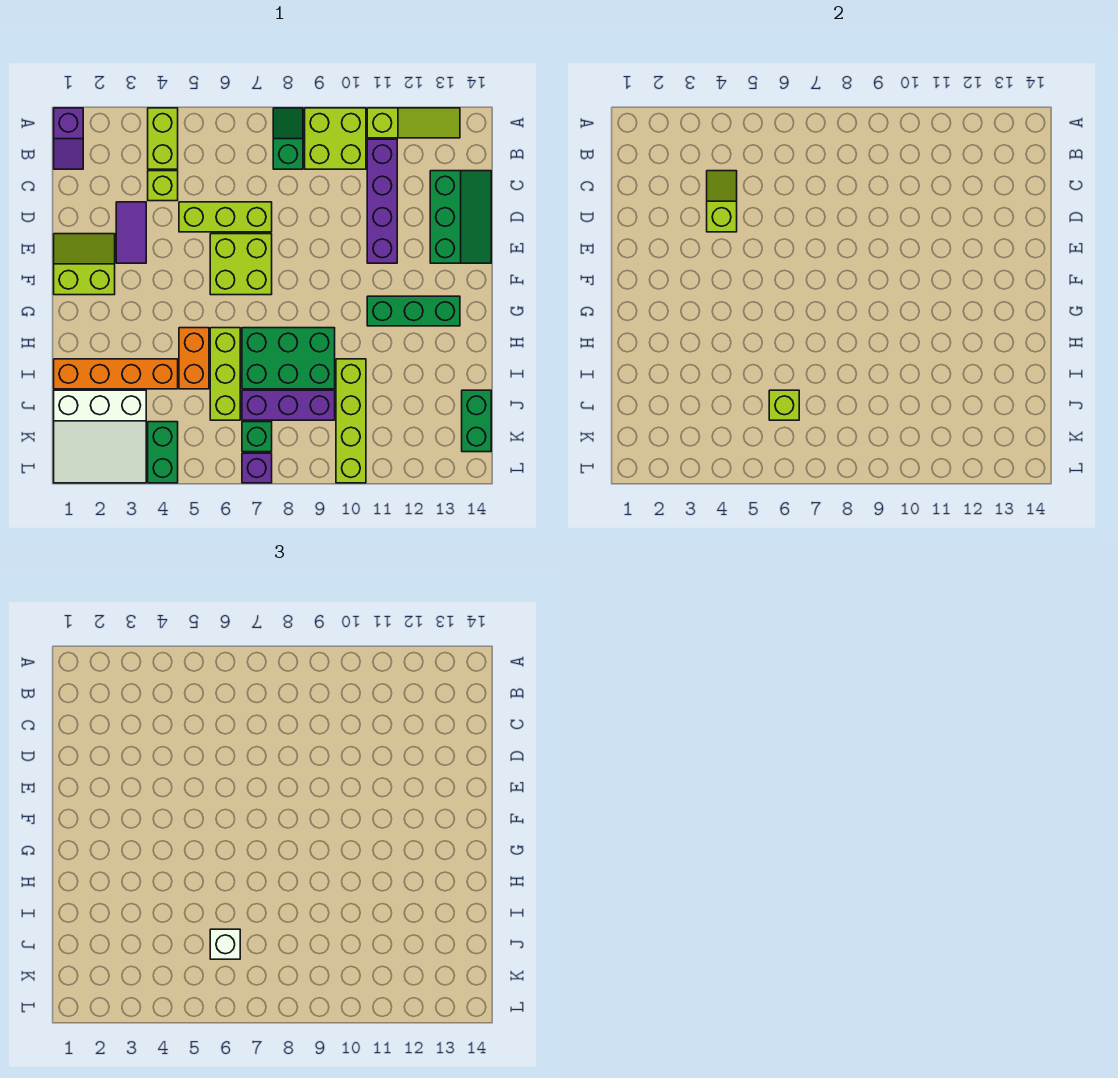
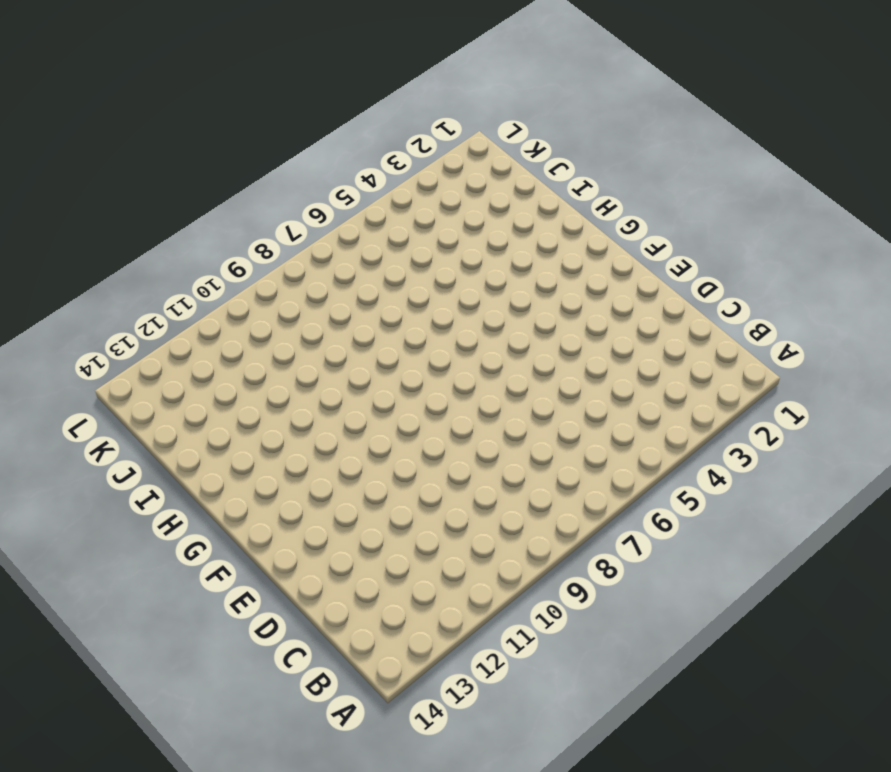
none -> purple 1x2 slope [54,108,83,169]
none -> lime 1x2 brick [148,108,178,169]
none -> green 1x2 slope [273,108,303,169]

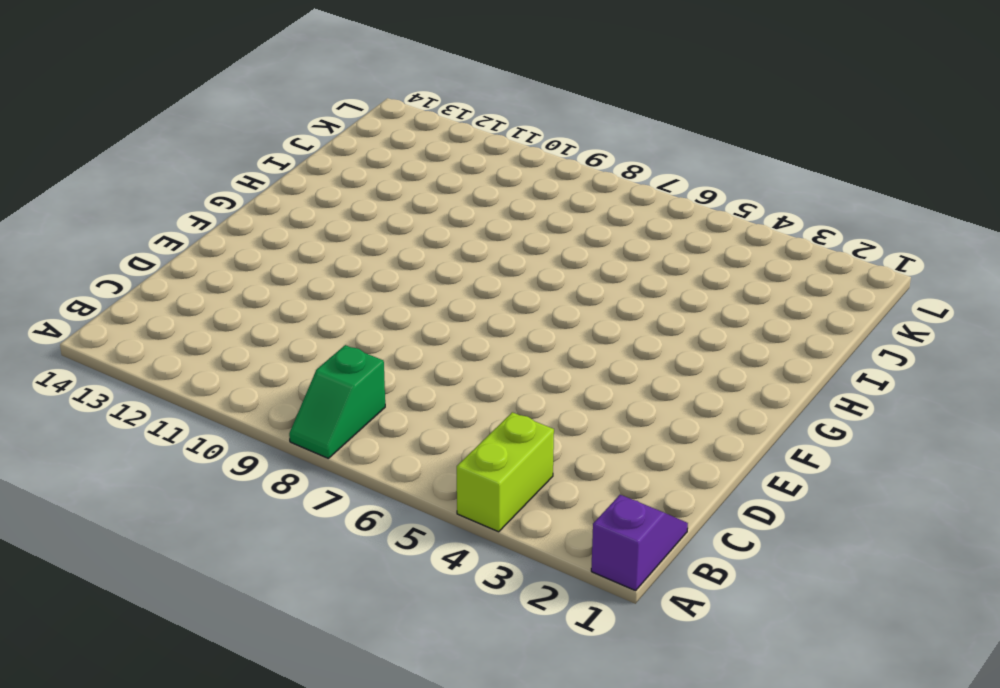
none -> lime 2x2 brick [305,108,366,169]
none -> lime 1x3 slope [367,108,460,138]
none -> purple 1x4 brick [367,139,397,263]

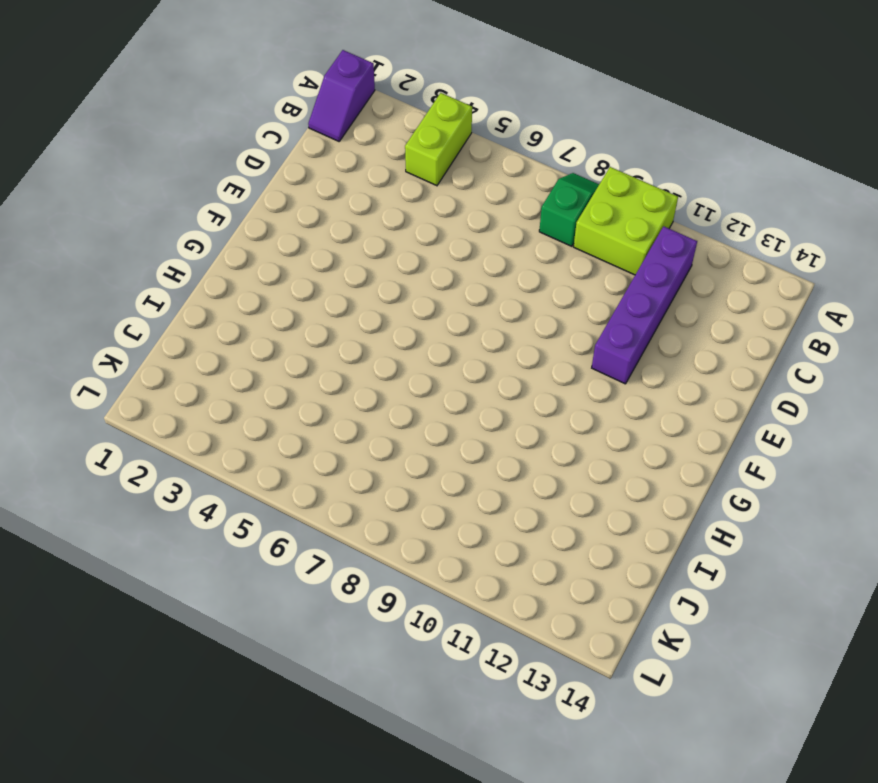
none -> lime 1x3 slope [367,108,460,138]
none -> lime 1x1 brick [148,171,178,201]
none -> green 2x3 slope [430,171,491,263]

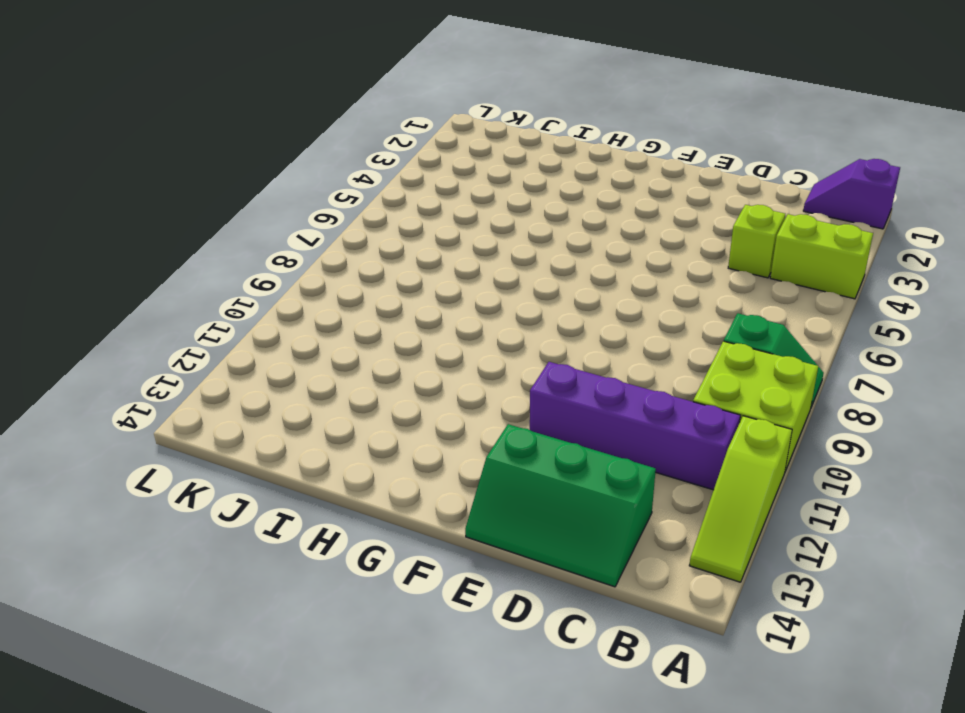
none -> purple 1x2 tile [116,202,146,263]
none -> lime 1x3 brick [179,202,272,232]
none -> lime 2x2 slope [54,234,115,295]

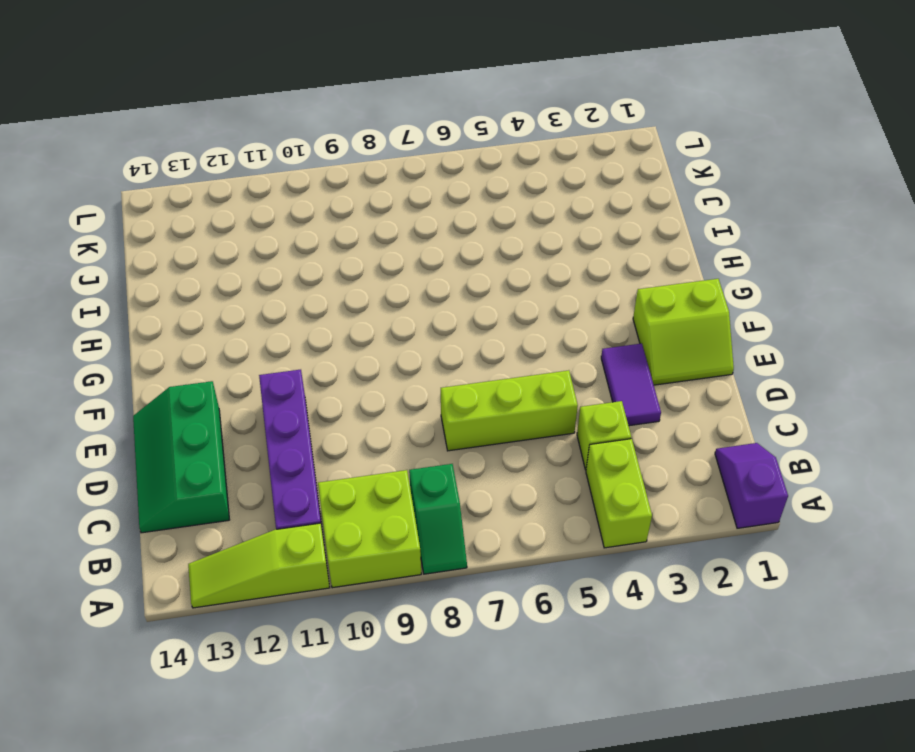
none -> lime 2x2 brick [210,234,272,295]
none -> green 1x3 brick [367,296,460,326]
none -> orange 1x2 brick [179,328,209,389]

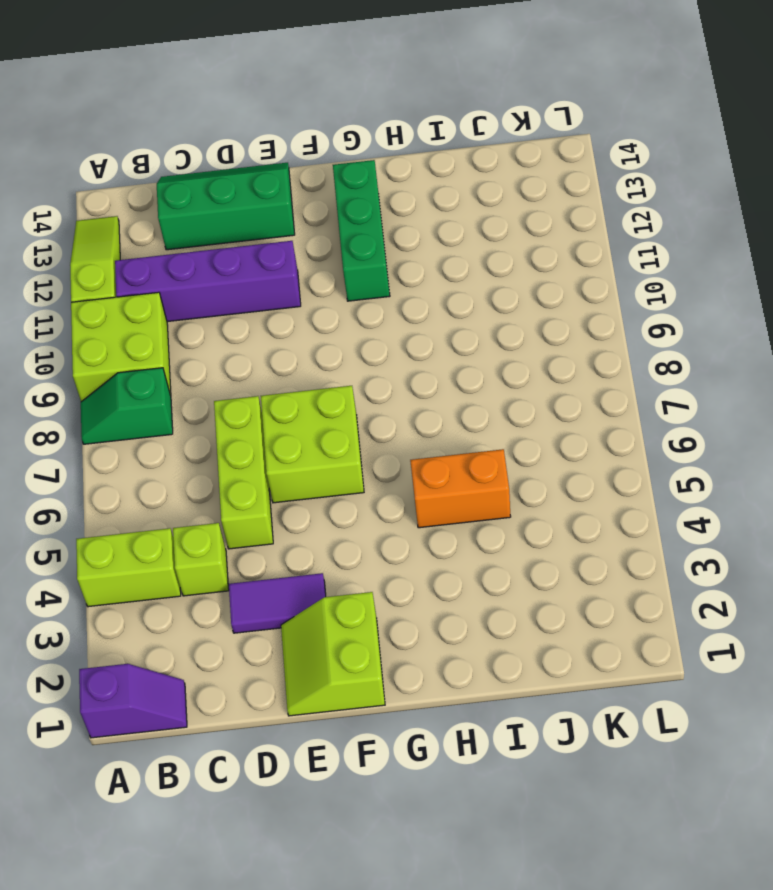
none -> lime 1x3 brick [210,328,240,420]
none -> green 2x3 brick [242,328,335,389]
none -> orange 1x4 brick [54,359,178,389]

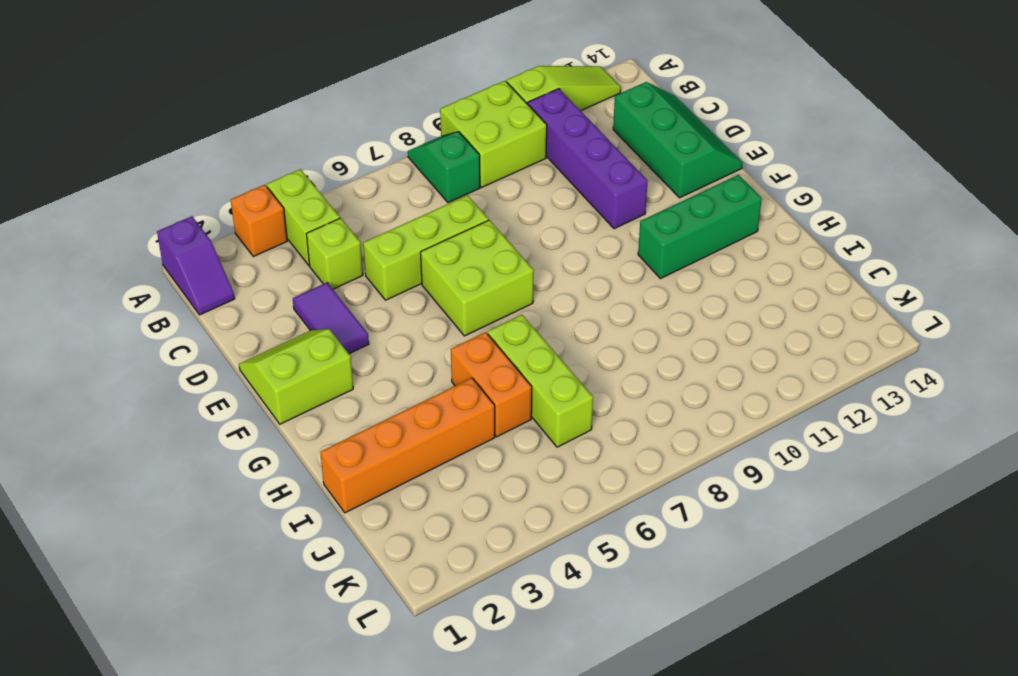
orange 1x1 brick [231,185,287,256] -> none
none -> green 2x3 brick [242,328,335,389]
none -> lime 1x4 brick [336,359,366,483]
none -> white 3x3 slope [54,390,146,483]

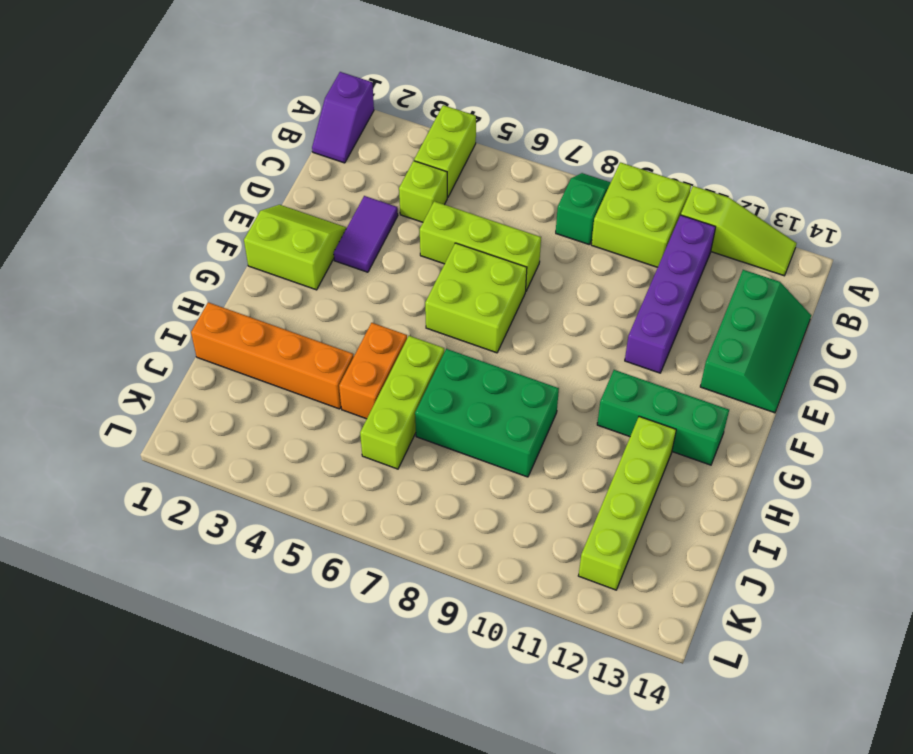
lime 1x4 brick [578,416,676,590] -> lime 1x4 brick moved to [336,359,366,483]
none -> white 3x3 slope [54,390,146,483]
none -> purple 1x3 brick [242,390,335,420]
none -> green 1x2 brick [462,390,491,452]

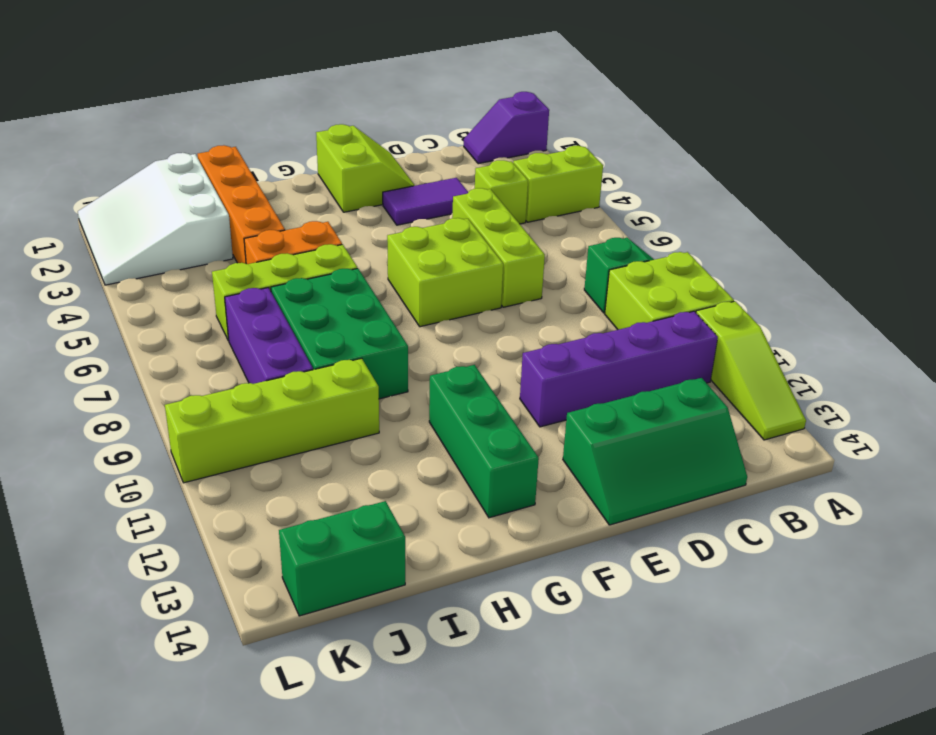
none -> green 1x2 brick [148,422,178,483]
none -> green 1x1 brick [242,422,272,452]
none -> purple 1x1 brick [242,453,272,483]

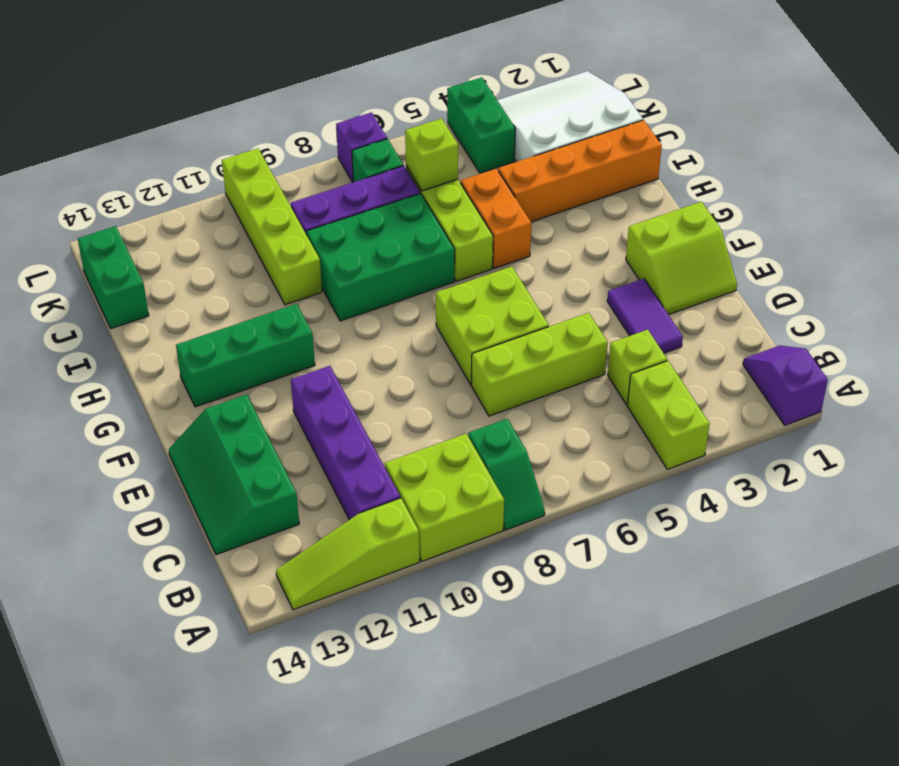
none -> lime 1x2 slope [707,171,737,232]
none -> white 1x1 brick [210,929,240,959]

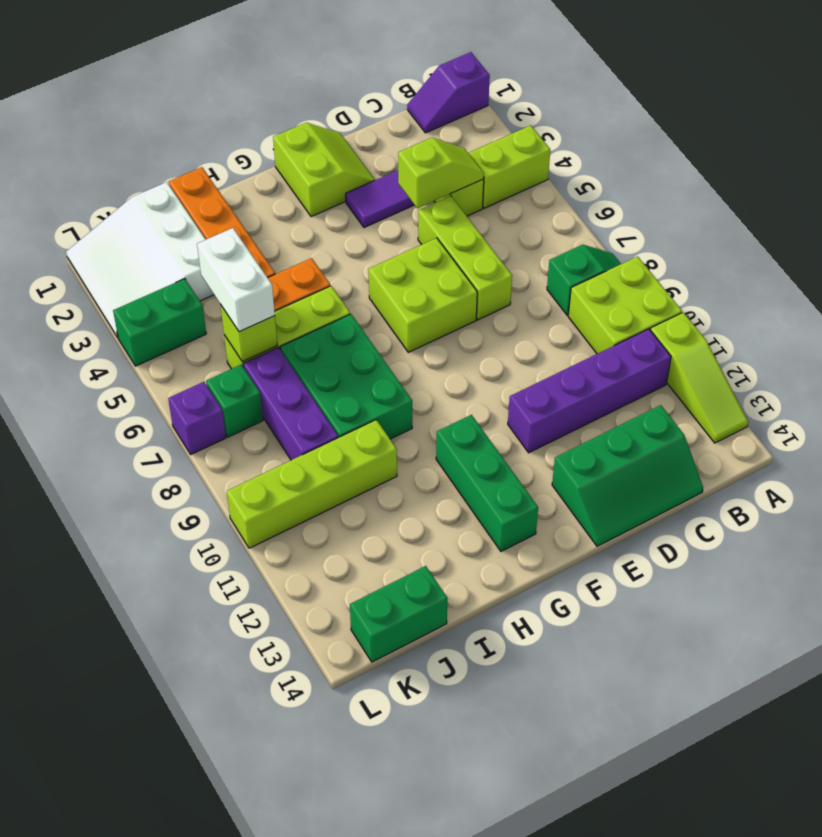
white 1x2 brick [197,228,275,332] -> white 1x1 brick [210,929,240,959]

